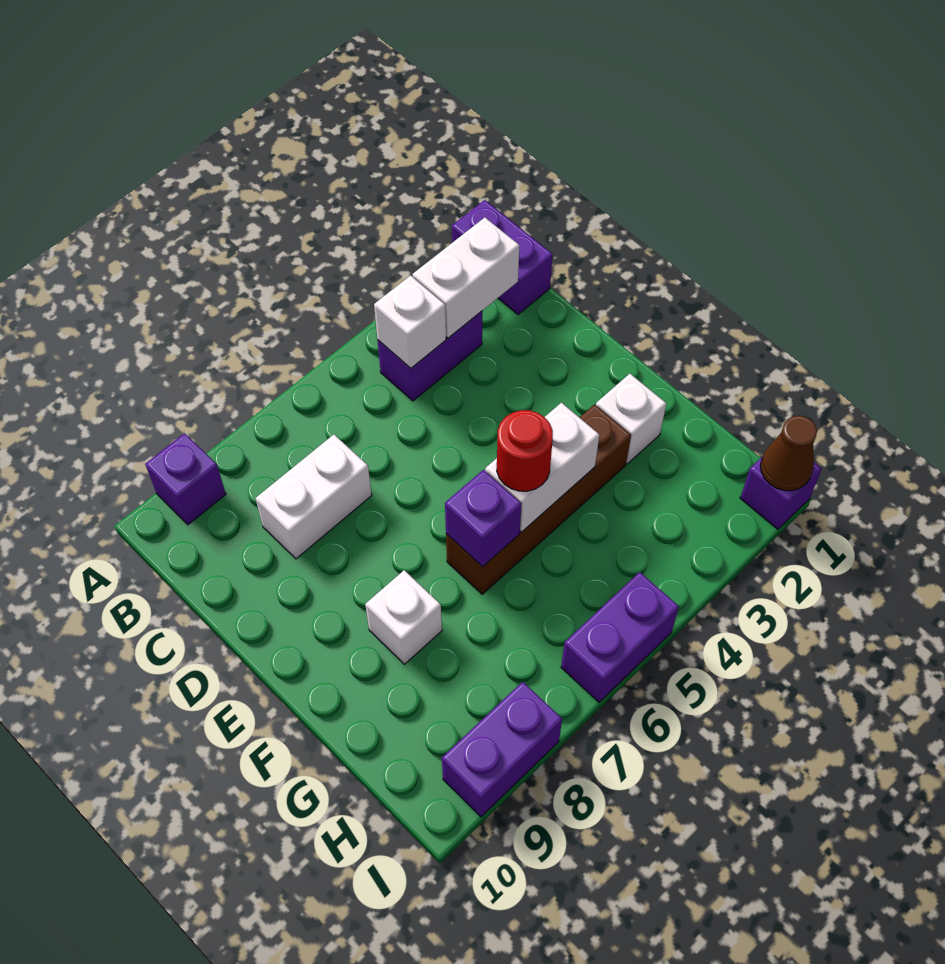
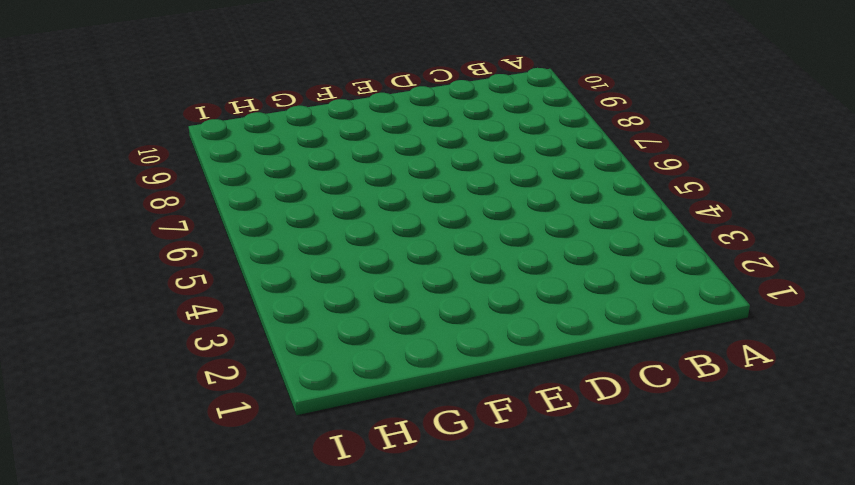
none -> purple 1x2 brick [452,200,553,314]
none -> purple 1x1 brick [145,433,226,525]
none -> purple 1x2 brick [378,311,482,401]

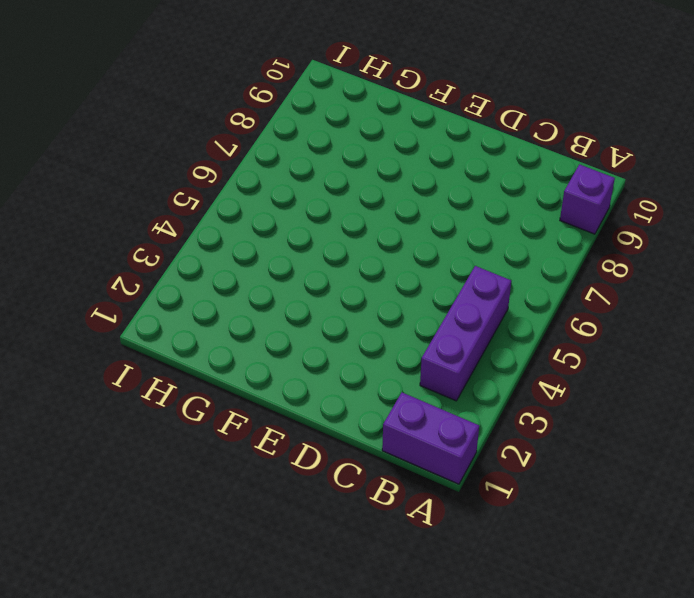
purple 1x3 brick [420,266,511,401] -> purple 1x2 brick [378,311,482,401]
none -> white 1x2 brick [256,435,372,559]
none -> white 1x1 brick [596,374,666,464]
none -> brown 1x4 brick [446,405,631,594]

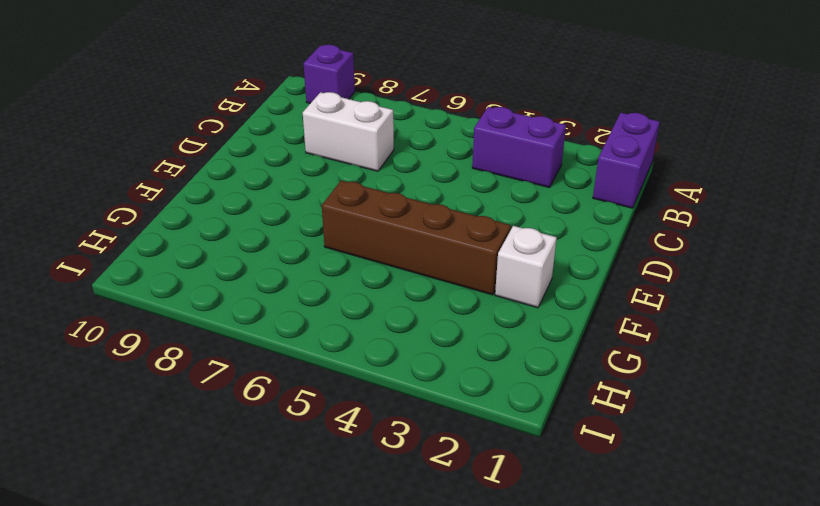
none -> white 1x1 brick [365,570,442,664]
none -> purple 1x1 brick [740,457,822,529]
none -> purple 1x2 brick [561,572,679,702]

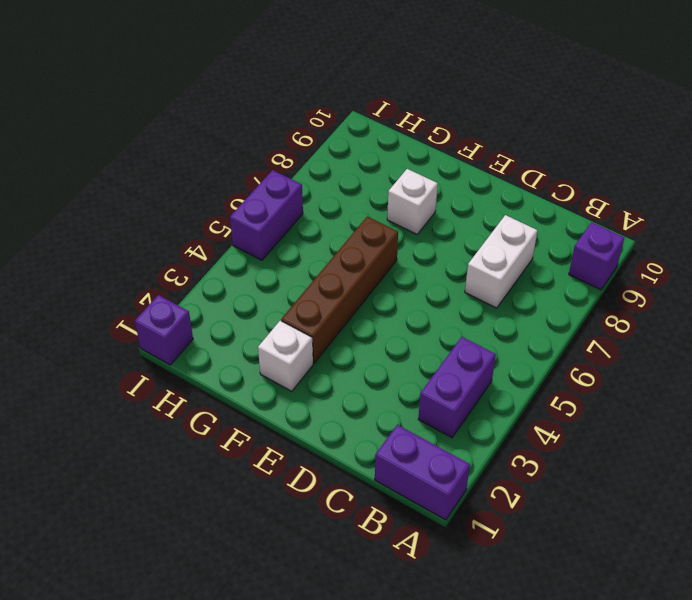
none -> purple 1x2 brick [442,682,562,817]
none -> white 1x2 brick [412,218,520,338]
none -> white 1x1 brick [374,276,446,368]

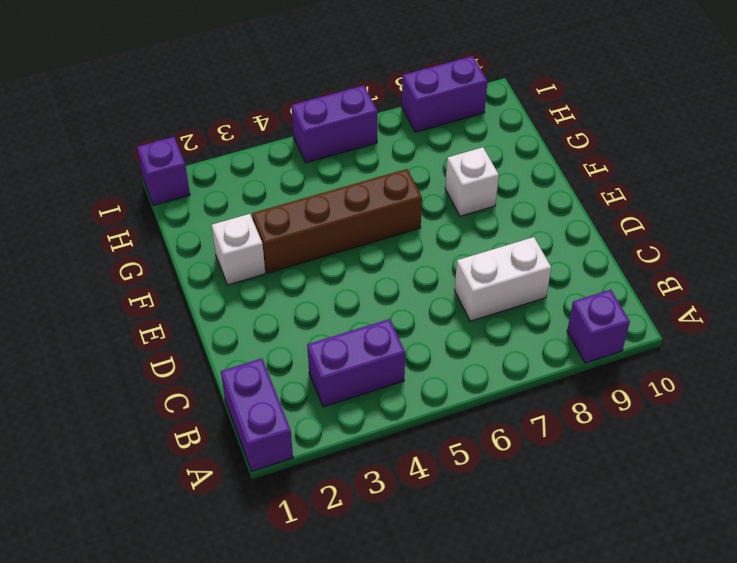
none -> white 1x2 brick [412,218,520,338]
none -> white 1x1 brick [374,276,446,368]
none -> white 1x2 brick [485,403,599,532]

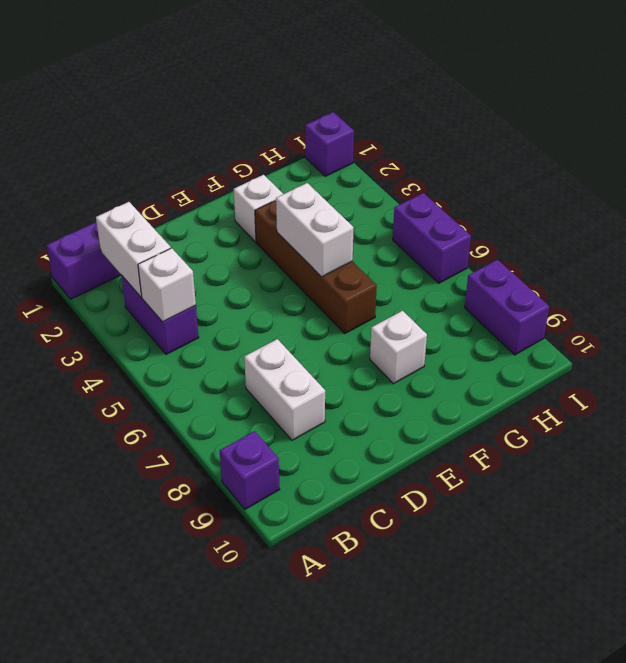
none -> purple 1x1 brick [445,470,521,567]
none -> brown 1x1 cone [761,416,817,490]
none -> red 1x1 round brick [497,410,553,491]

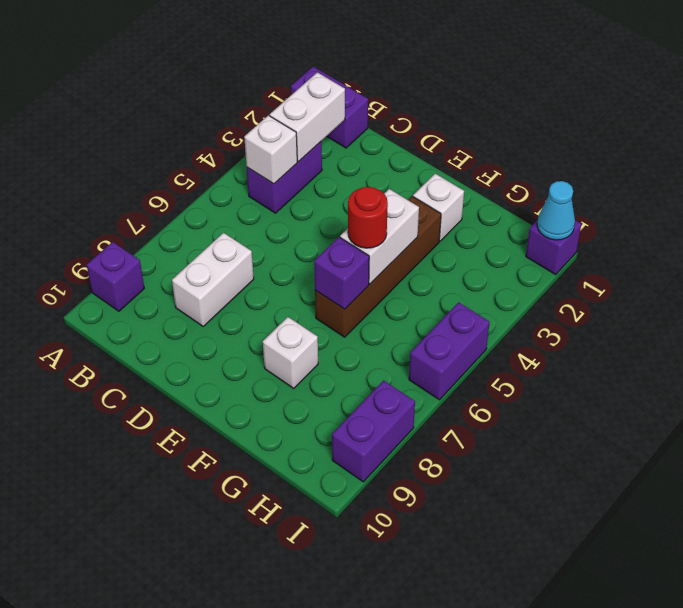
cyan 1x1 cone [537,181,575,240] -> brown 1x1 cone [761,416,817,490]

